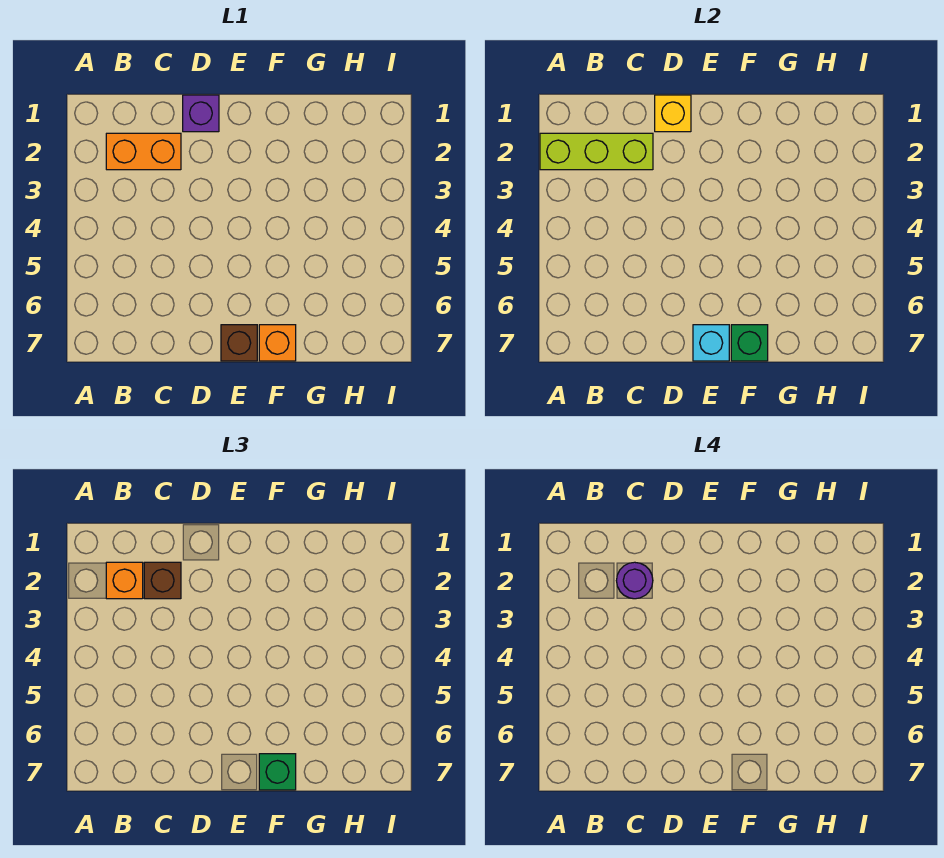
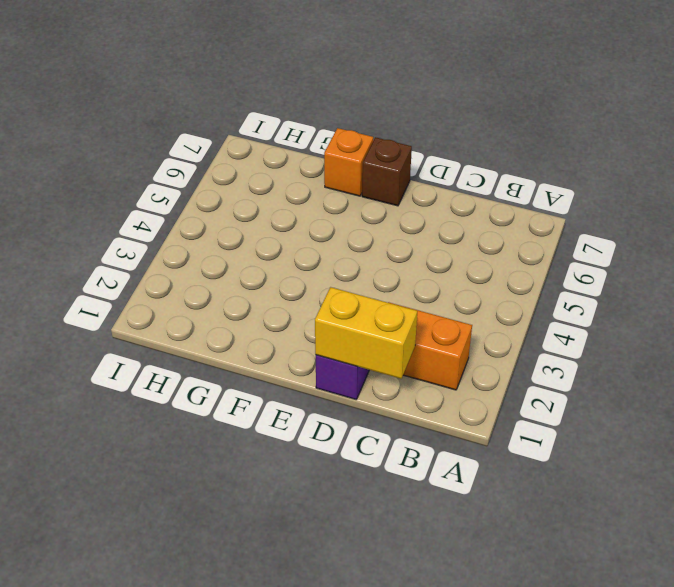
yellow 1x2 brick [315,287,417,379] -> yellow 1x1 brick [655,95,691,132]
none -> lime 1x3 brick [540,133,653,170]
none -> cyan 1x1 brick [693,325,729,361]
none -> green 1x1 brick [731,325,768,361]

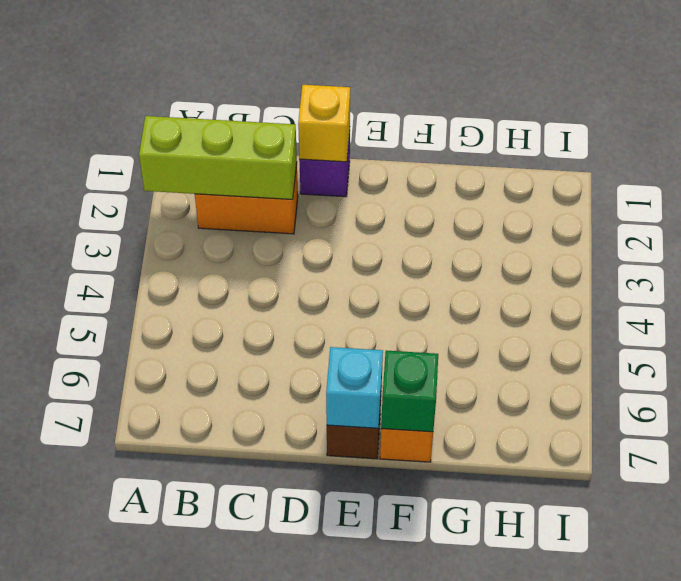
none -> orange 1x1 brick [106,562,143,599]
none -> brown 1x1 brick [144,562,181,599]
none -> green 1x1 brick [259,754,296,790]

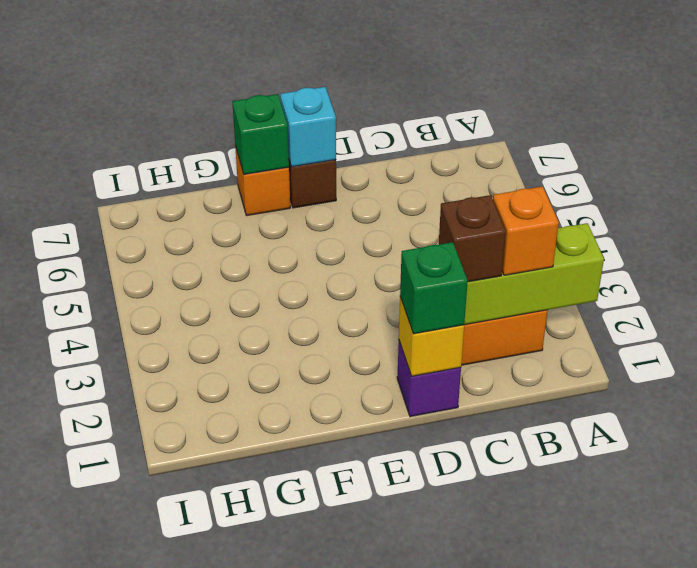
green 1x1 brick [400,242,468,334] -> green 1x1 brick moved to [259,754,296,790]
none -> purple 1x1 round brick [616,562,653,599]

